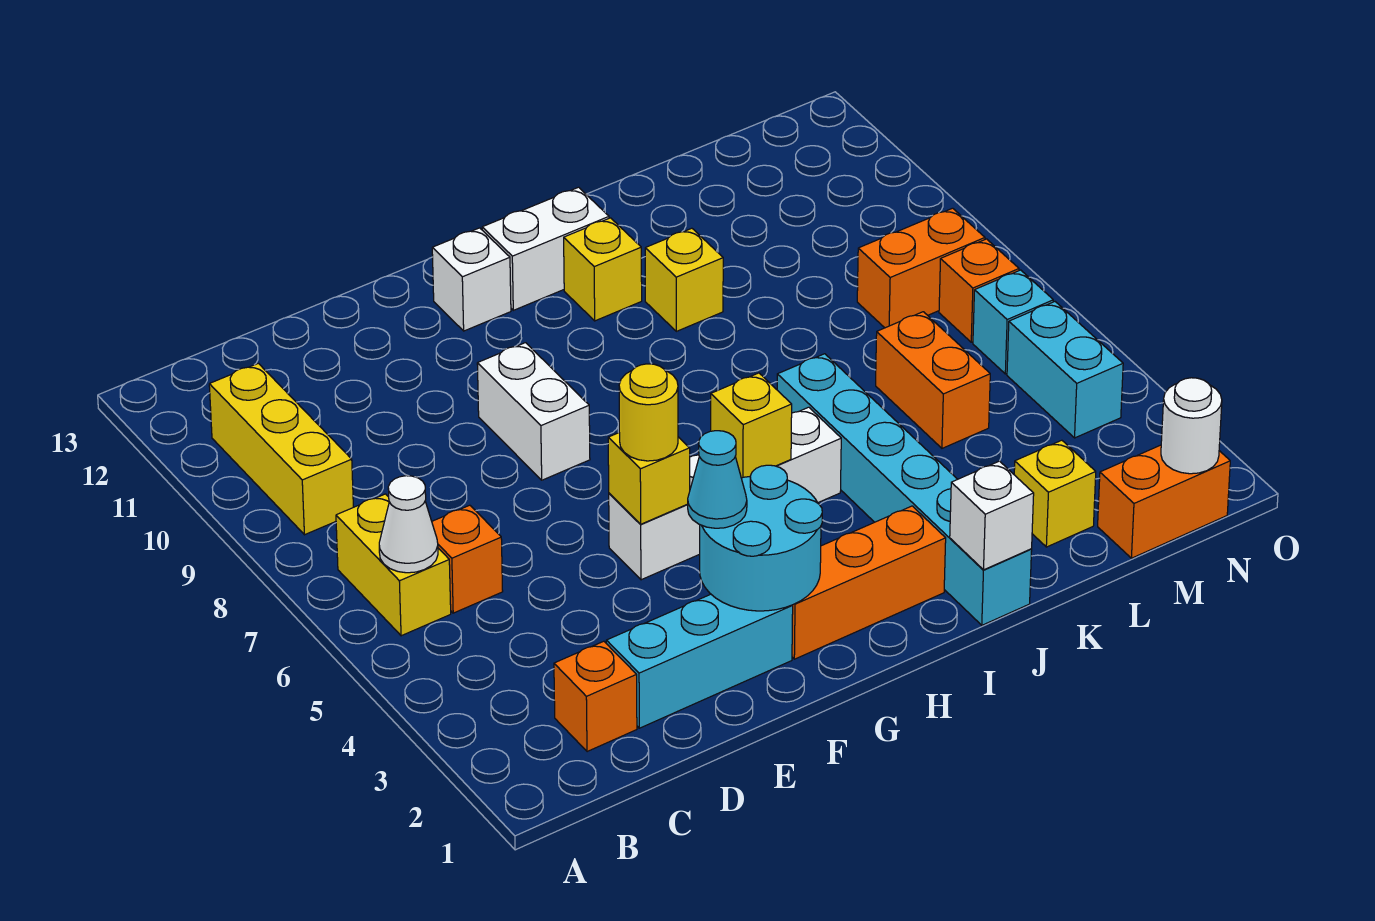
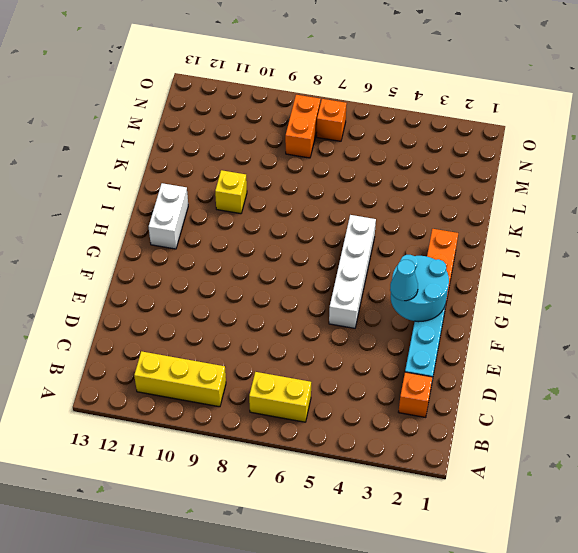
none -> orange 1x1 brick [432,505,503,613]
none -> white 1x2 brick [477,343,590,480]
none -> white 1x1 brick [432,228,511,331]

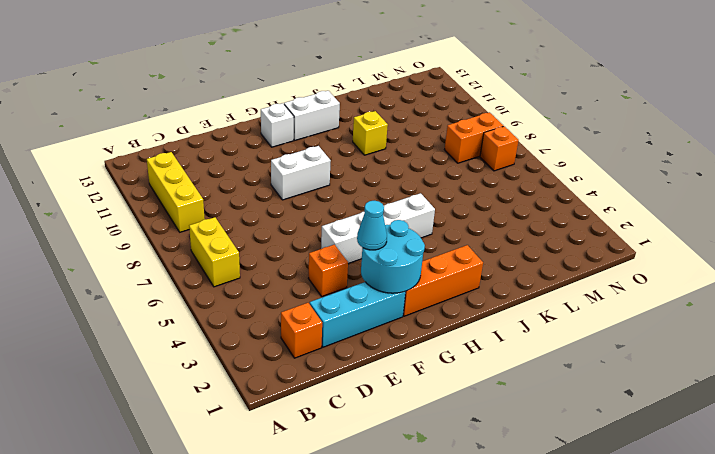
orange 1x1 brick [308,245,348,296] -> orange 1x1 brick moved to [432,505,503,613]
white 1x2 brick [271,146,331,200] -> white 1x2 brick turned to [477,343,590,480]
none -> yellow 1x1 brick [564,218,642,321]
none -> cyan 1x6 brick [777,354,1032,625]
none -> yellow 1x1 brick [1014,440,1096,547]

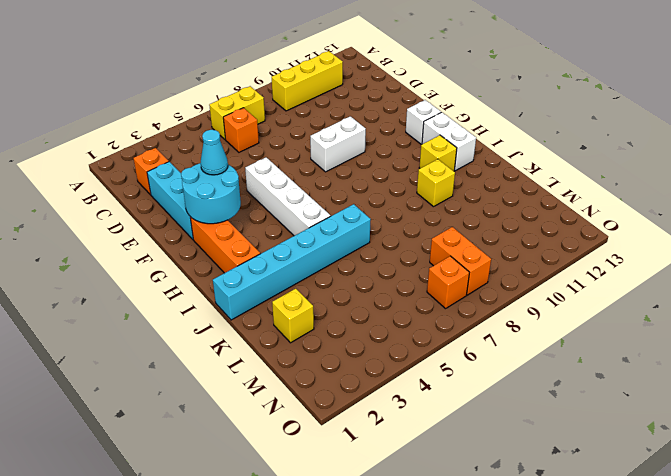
none -> orange 1x2 brick [876,312,990,448]
none -> orange 1x2 brick [1098,445,1230,558]
none -> cyan 1x2 brick [1007,302,1123,438]

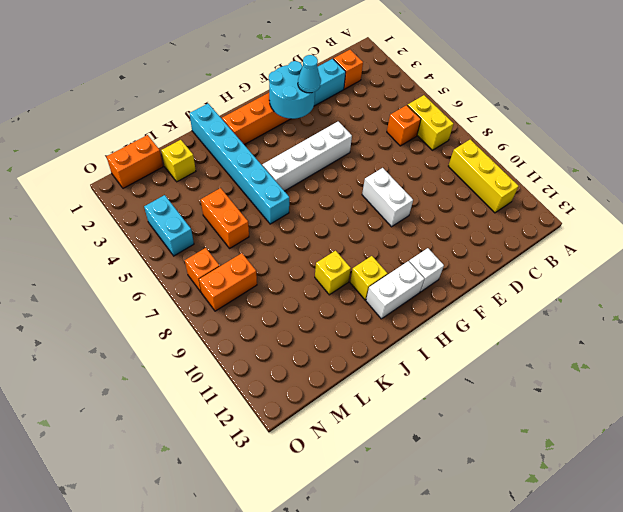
none -> cyan 1x1 brick [973,270,1053,374]
none -> white 1x1 cone [379,476,438,573]
none -> yellow 1x1 brick [608,433,690,524]

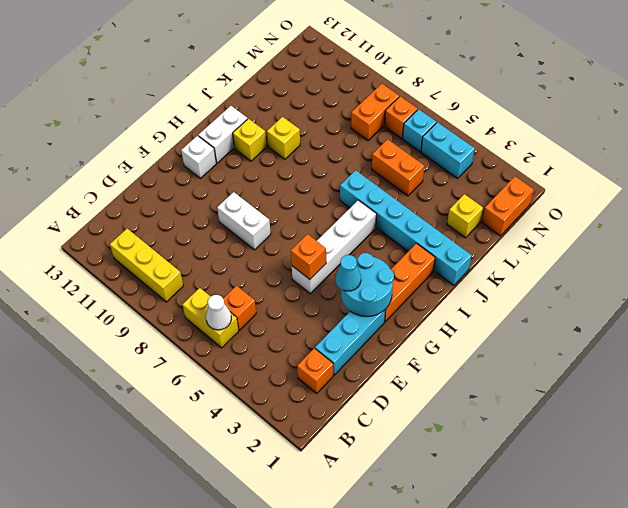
orange 1x1 brick [291,234,326,279] -> yellow 1x1 brick [608,433,690,524]
none -> yellow 1x1 brick [711,373,792,478]
none -> white 1x1 brick [950,461,1034,570]
none -> white 1x1 round brick [1161,378,1222,474]

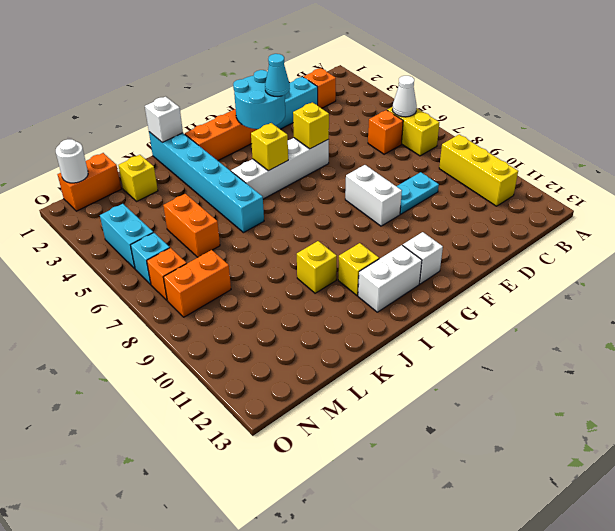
cyan 1x2 plate [397,172,439,214] -> none
none -> yellow 1x1 round brick [619,364,678,461]

